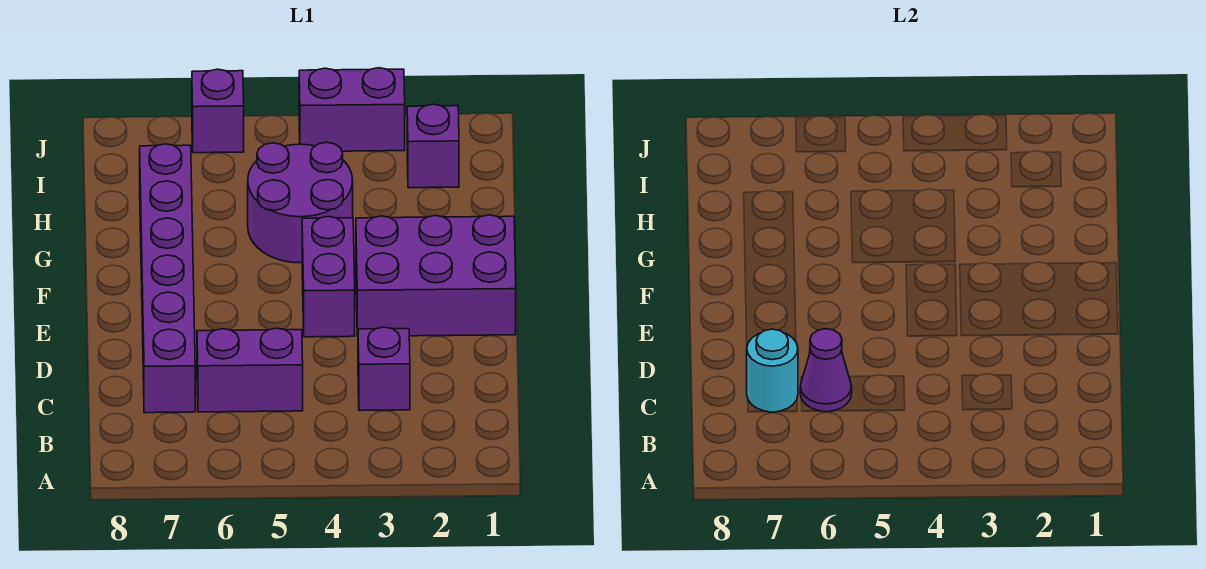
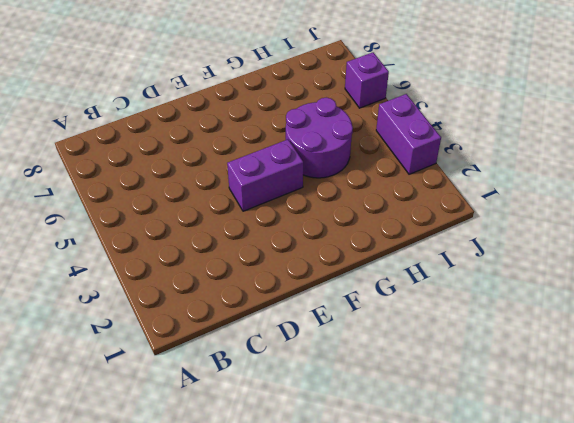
none -> purple 1x1 brick [358,327,410,411]
none -> purple 1x2 brick [197,328,303,412]

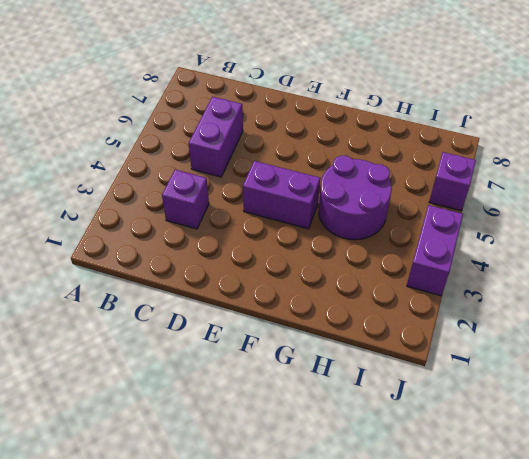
none -> purple 1x6 brick [140,144,195,413]
none -> purple 2x3 brick [356,215,516,336]

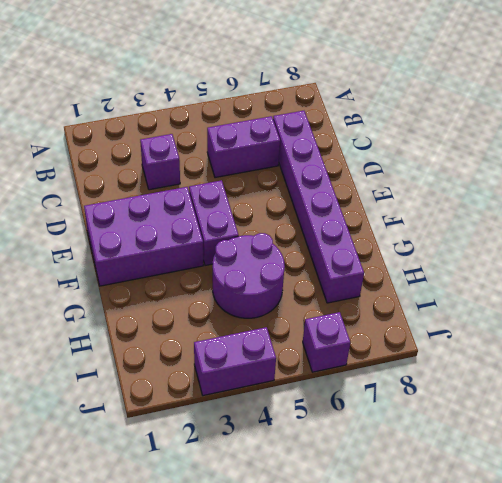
none -> purple 1x1 brick [407,104,459,188]
none -> purple 1x1 cone [800,329,852,412]

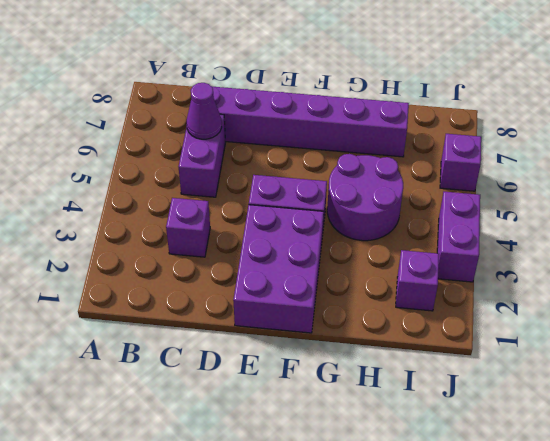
none -> cyan 1x1 round brick [747,329,798,412]

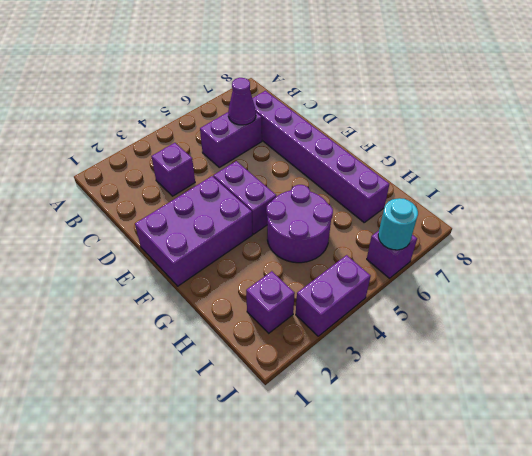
cyan 1x1 round brick [378,198,418,250] -> cyan 1x1 round brick moved to [747,329,798,412]

